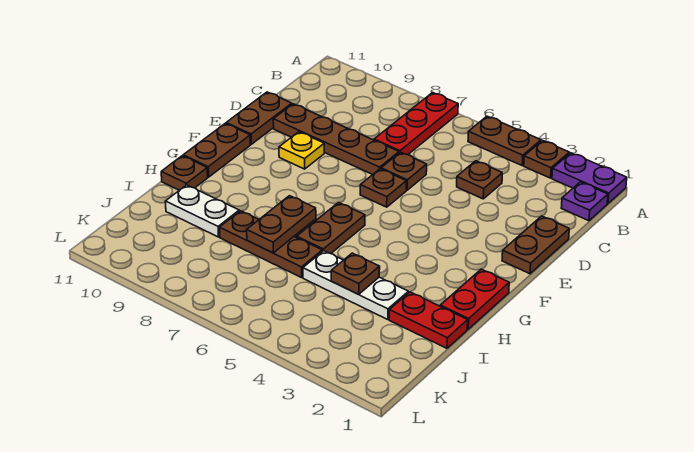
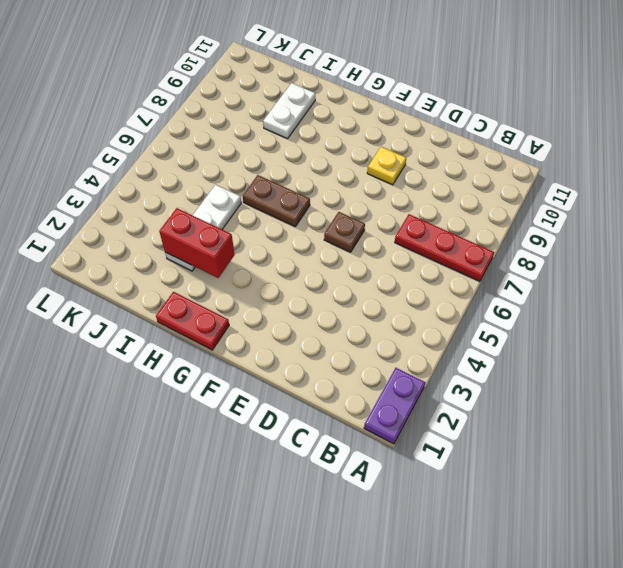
red 1x2 brick [159,208,235,278] -> none
none -> brown 1x1 plate [524,141,569,178]
none -> brown 1x2 plate [468,116,541,165]
none -> purple 1x1 plate [561,182,608,221]

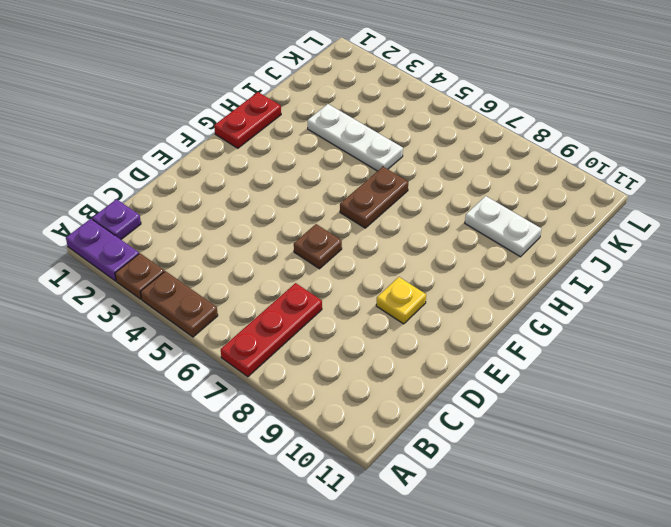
none -> brown 1x1 plate [457,161,502,199]
none -> brown 1x2 plate [502,216,569,274]
none -> brown 1x1 plate [381,152,427,190]

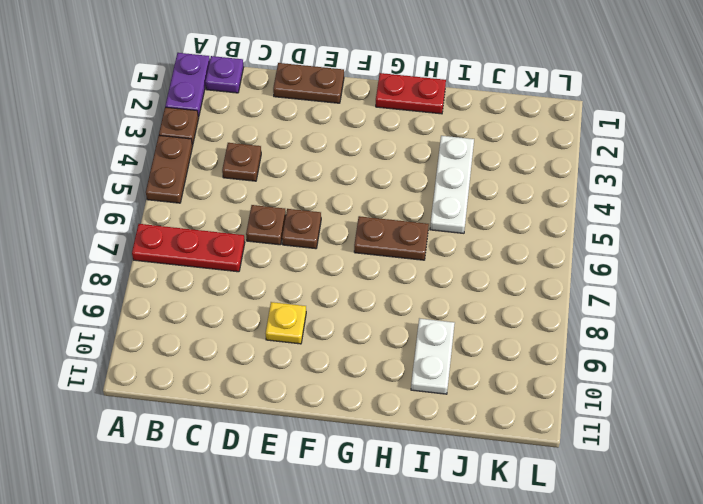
none -> brown 1x4 plate [273,104,399,175]
none -> brown 1x2 plate [226,92,292,144]
none -> brown 1x2 plate [183,123,250,177]

